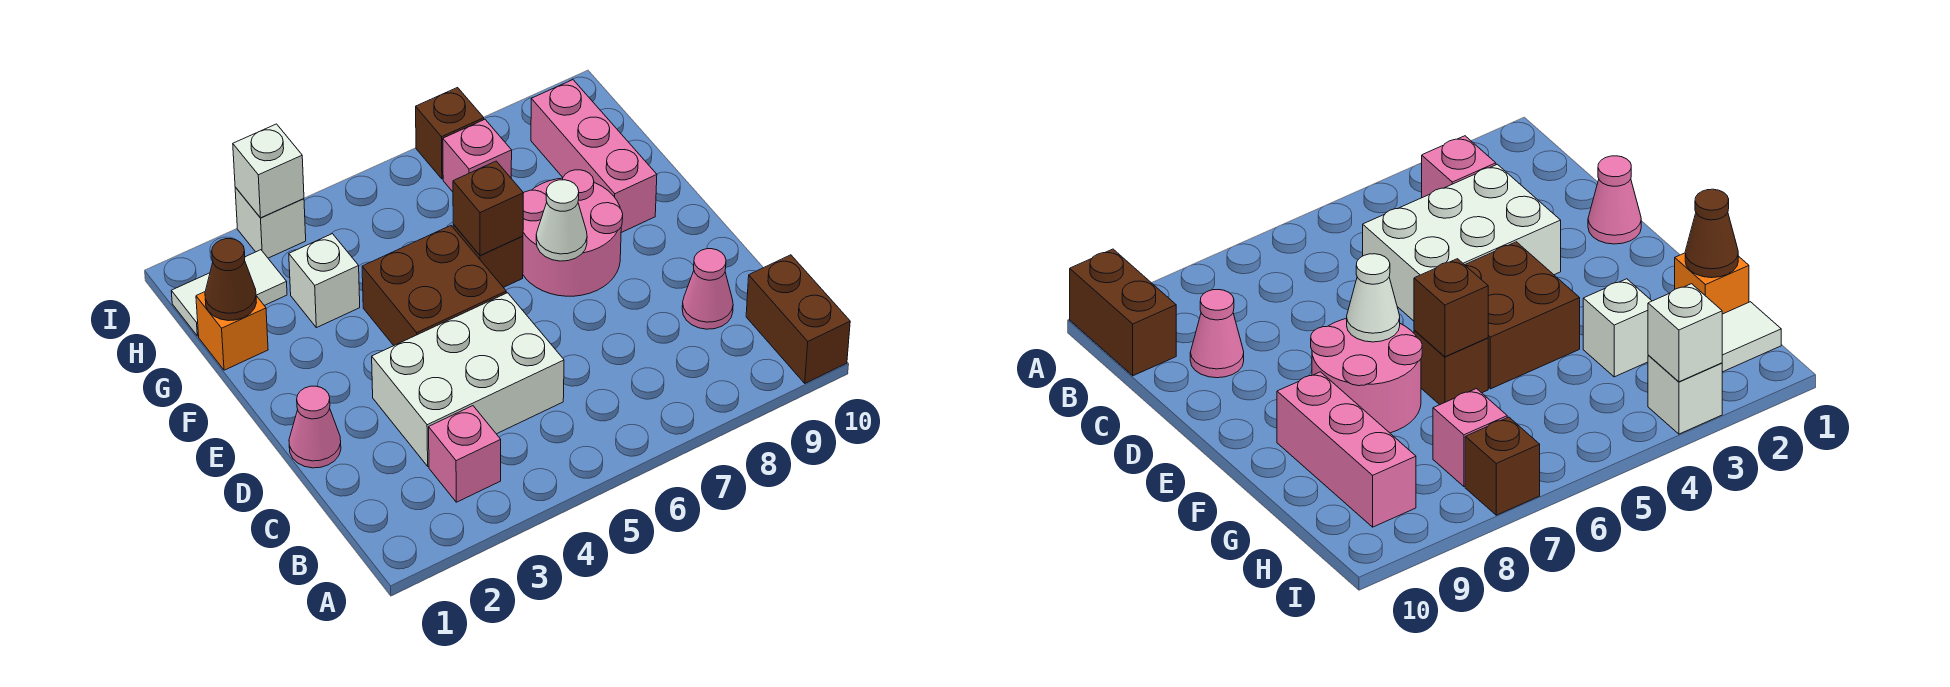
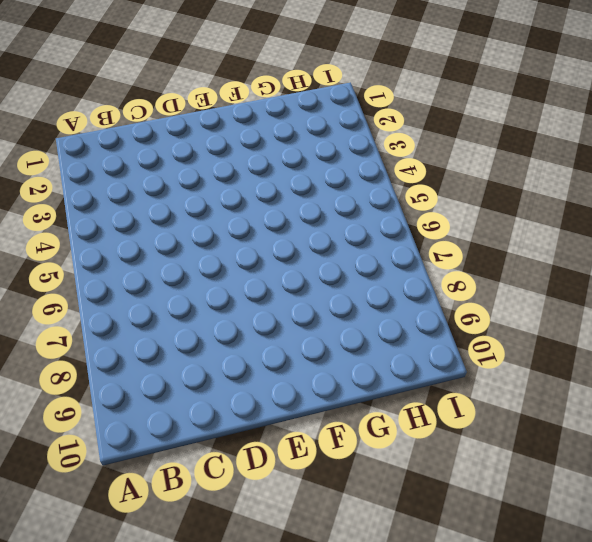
none -> brown 1x2 brick [746,255,850,383]
none -> pink 1x1 brick [429,406,501,502]
none -> white 2x3 brick [372,293,564,466]

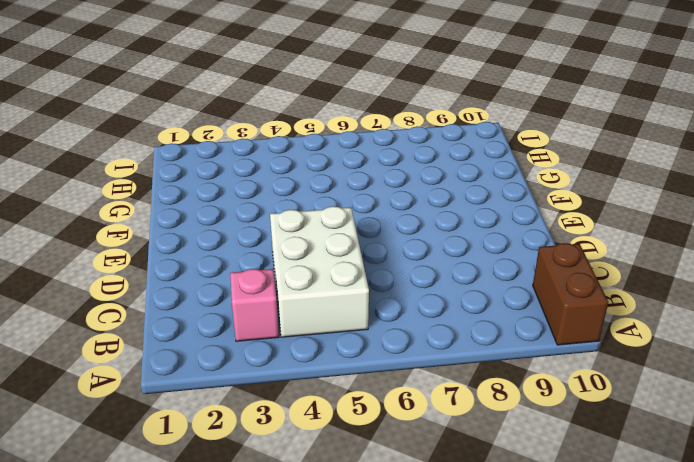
white 2x3 brick [270,206,369,337] -> white 2x3 brick turned to [372,293,564,466]
none -> pink 1x1 cone [682,249,733,329]
none -> pink 1x1 cone [289,386,341,468]
none -> brown 2x2 brick [362,226,506,345]

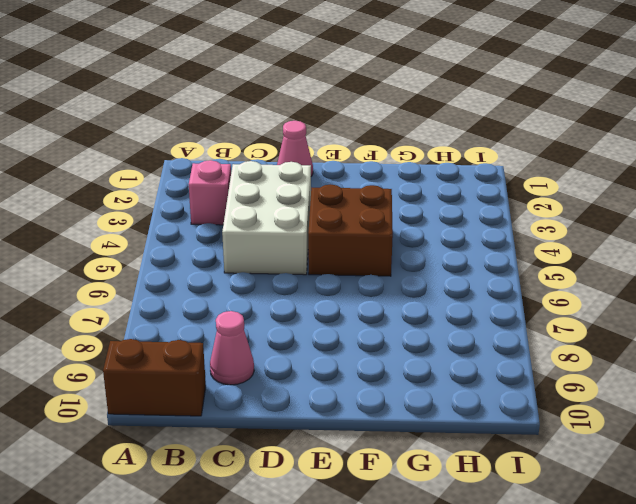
none -> pink 2x2 round brick [523,170,623,296]
none -> brown 1x1 brick [453,225,523,287]
none -> pink 1x3 brick [531,80,657,233]

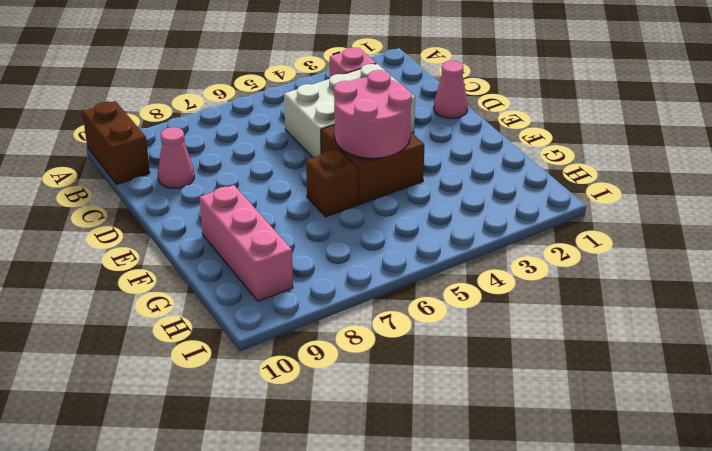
pink 2x2 round brick [334,70,412,158] -> pink 2x2 round brick moved to [523,170,623,296]
none -> orange 1x1 brick [196,292,268,370]
none -> white 1x1 brick [289,234,360,328]
none -> white 1x2 tile [171,250,287,336]

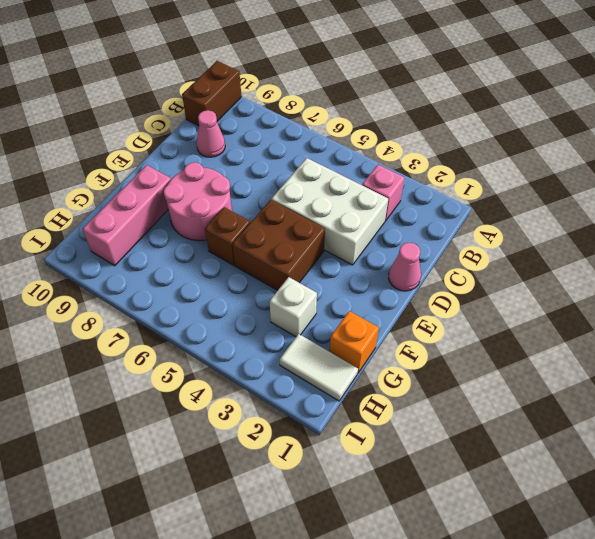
none -> pink 1x1 brick [443,120,512,192]
none -> white 1x1 brick [235,187,306,258]
none -> brown 1x1 brick [416,88,484,179]

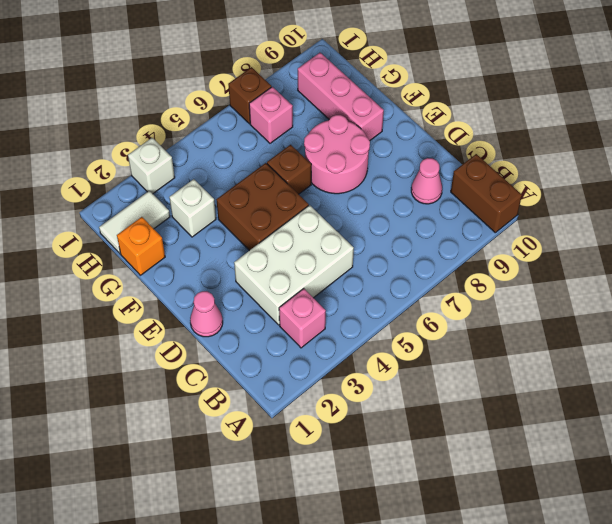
none -> white 1x1 cone [536,180,587,261]
none -> brown 1x1 brick [453,161,523,256]
none -> brown 1x1 cone [205,239,256,321]

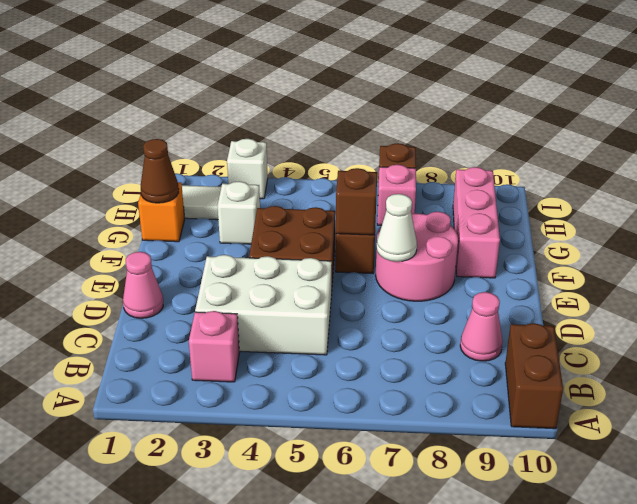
none -> white 1x1 brick [233,124,304,218]

